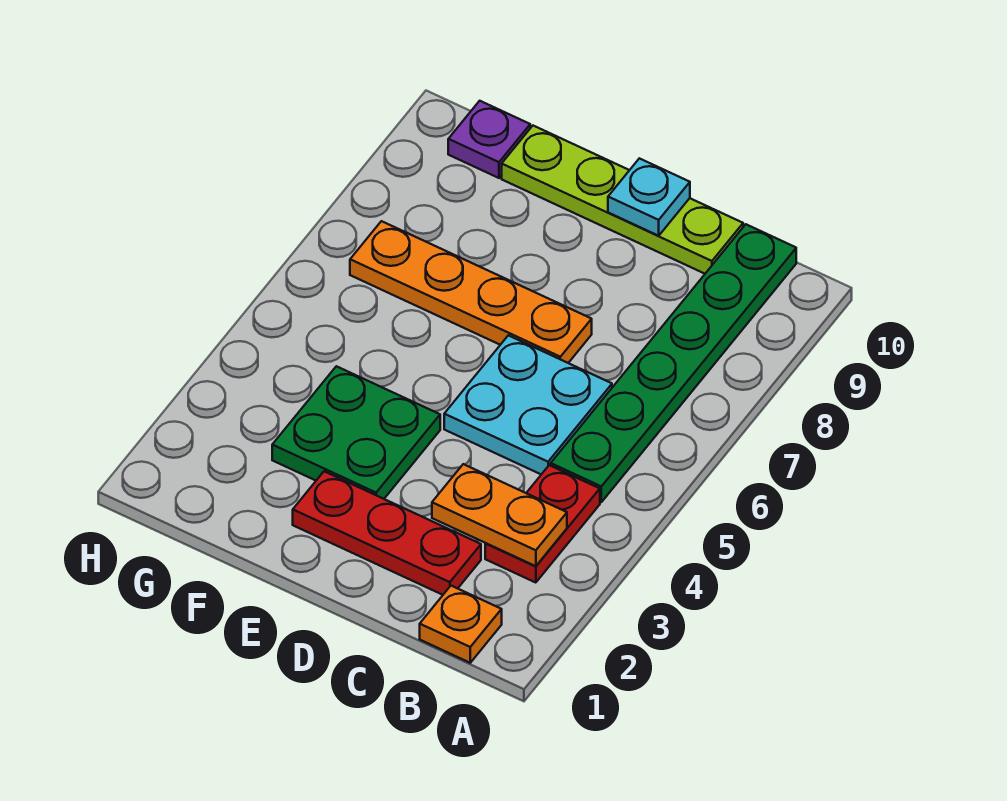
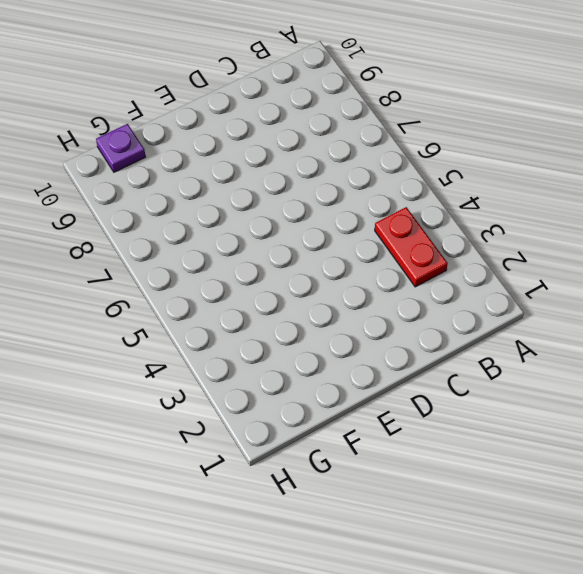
none -> orange 1x1 plate [420,586,502,663]
none -> green 1x6 plate [551,224,796,502]

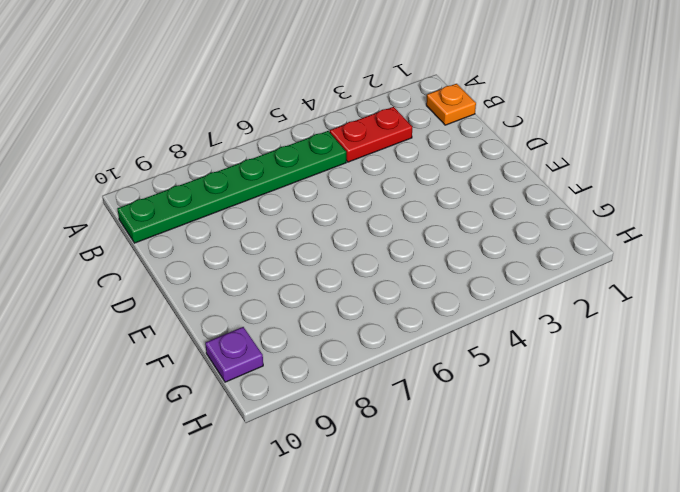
none -> red 1x3 plate [293,471,481,595]
none -> cyan 2x2 plate [444,335,612,474]

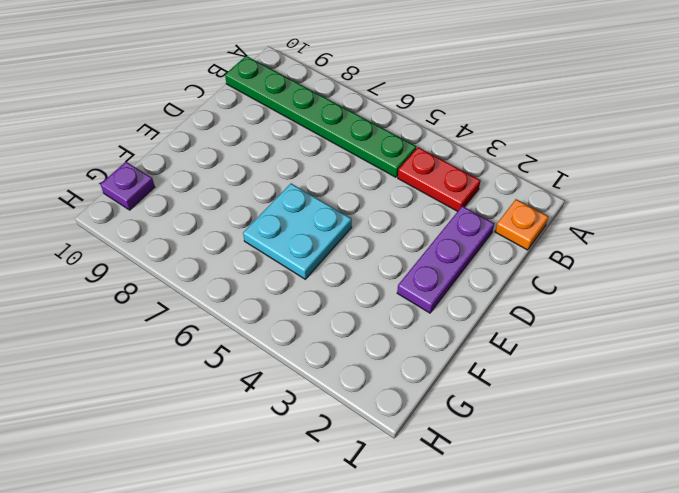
purple 1x3 plate [397,206,494,313] -> red 1x3 plate [293,471,481,595]
cyan 2x2 plate [243,184,352,279] -> cyan 2x2 plate moved to [444,335,612,474]
none -> lime 1x4 plate [502,126,743,274]
none -> orange 1x4 plate [350,221,592,363]

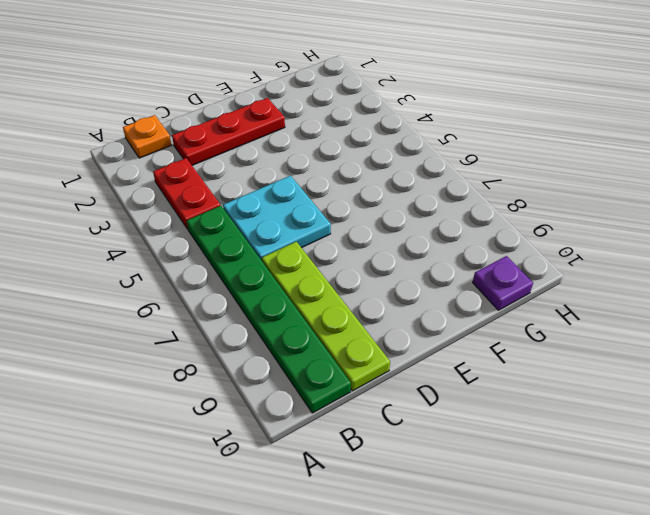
lime 1x4 plate [262,242,390,391] -> lime 1x4 plate turned to [502,126,743,274]
none -> orange 1x4 plate [350,221,592,363]
none -> green 2x2 plate [272,366,440,499]

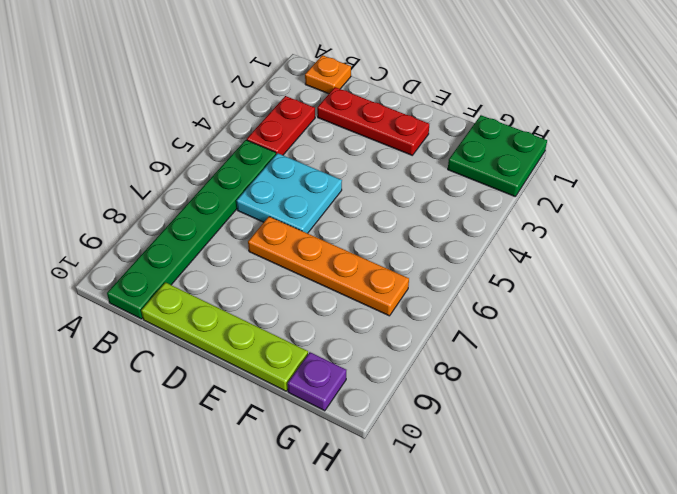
green 2x2 plate [448,115,547,197] -> green 2x2 plate moved to [272,366,440,499]
none -> orange 1x2 plate [432,464,567,566]
none -> cyan 1x1 plate [608,158,690,236]

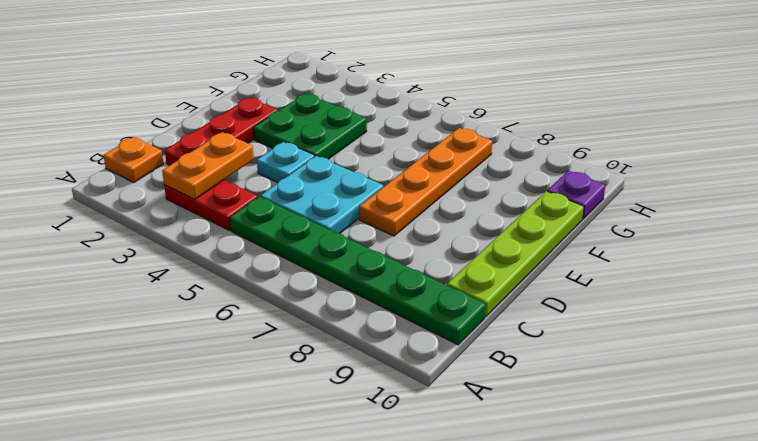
cyan 1x1 plate [257,142,315,182] -> cyan 1x1 plate moved to [608,158,690,236]

